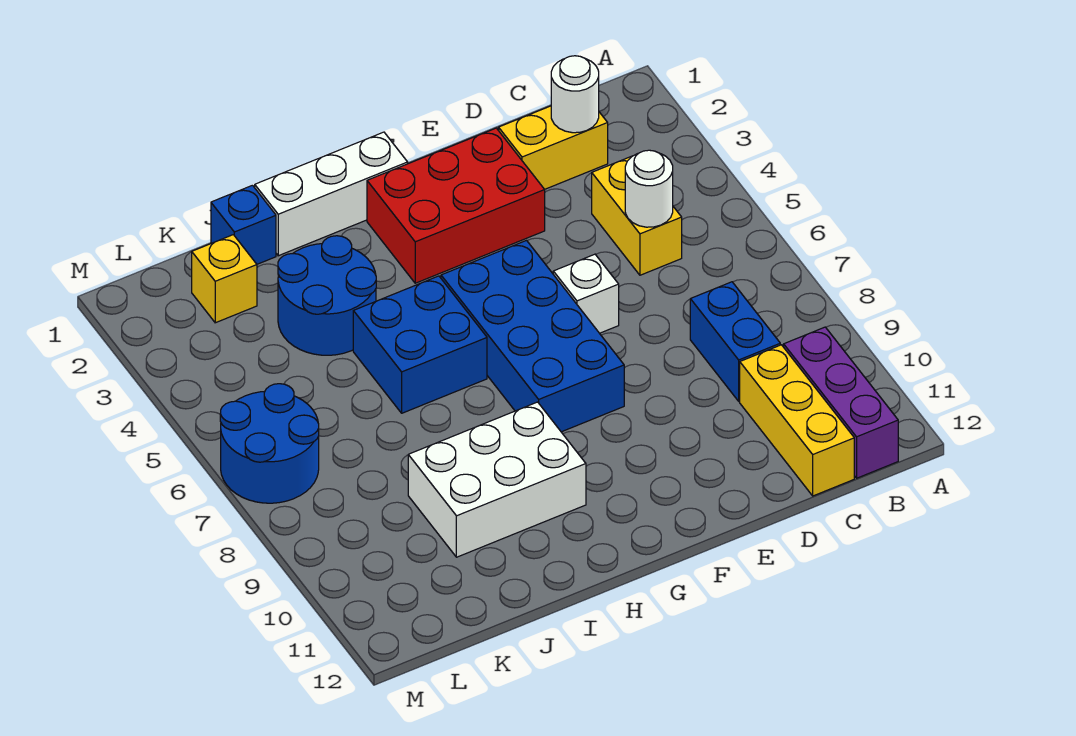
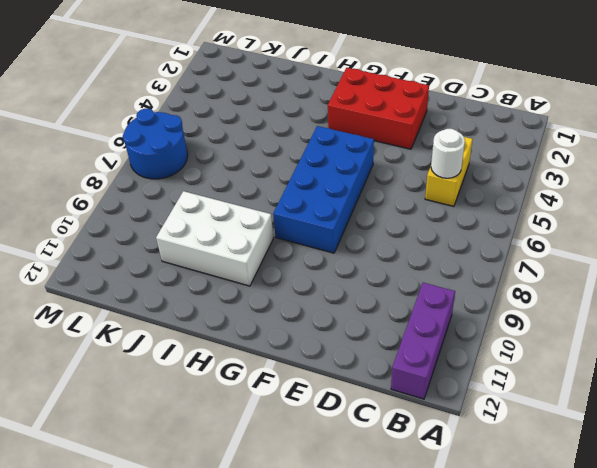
none -> yellow 1x2 brick [499,106,608,189]
none -> blue 1x2 brick [690,282,780,401]
none -> yellow 1x3 brick [740,345,854,496]

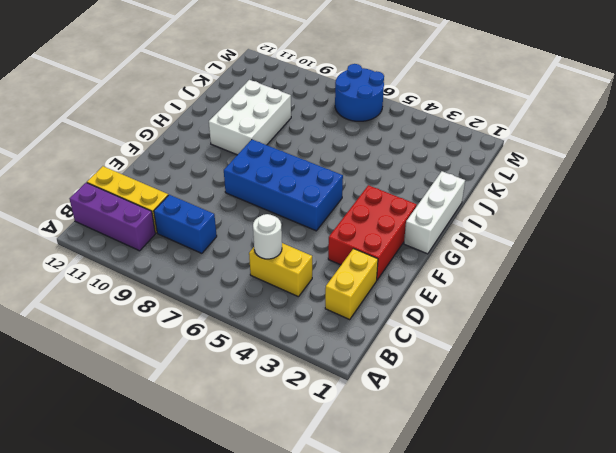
none -> white 1x1 brick [553,254,619,333]
none -> blue 2x2 brick [353,276,487,413]
none -> blue 2x2 round brick [278,236,376,355]

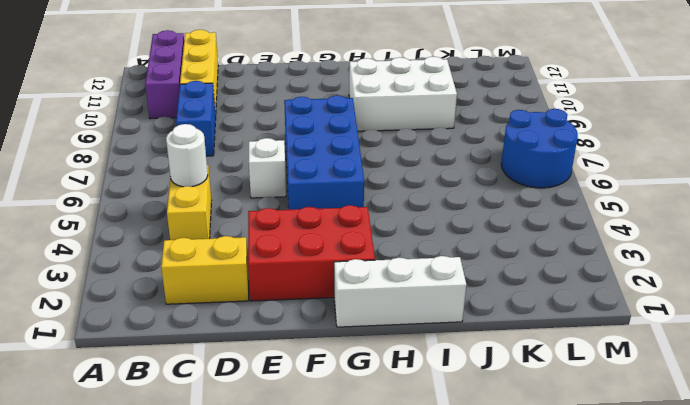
none -> blue 2x2 brick [353,276,487,413]
none -> blue 2x2 round brick [278,236,376,355]
none -> blue 1x1 brick [211,185,276,264]

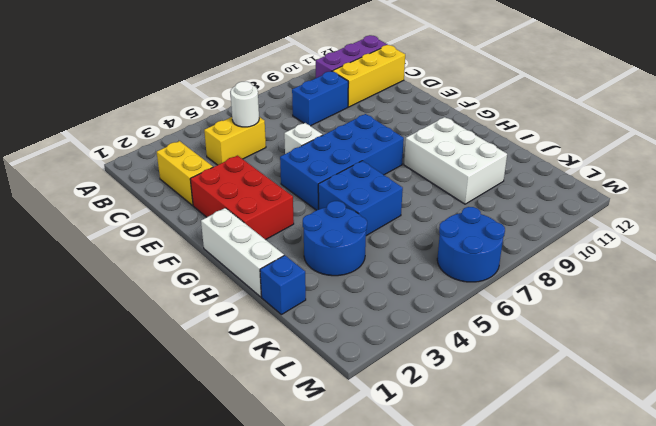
none -> yellow 1x1 brick [192,235,257,323]
none -> white 1x1 round brick [551,56,599,133]

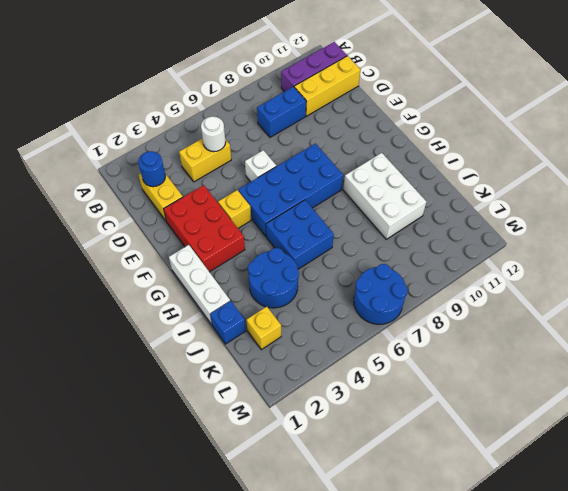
blue 1x1 round brick [138,151,165,187] -> white 1x1 round brick [551,56,599,133]
yellow 1x1 brick [218,190,251,228] -> none

